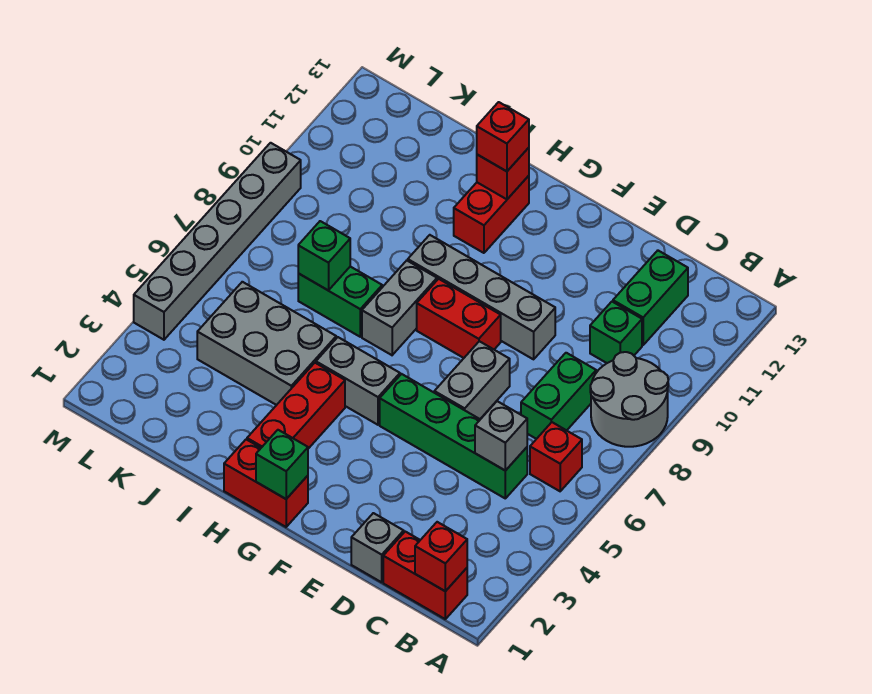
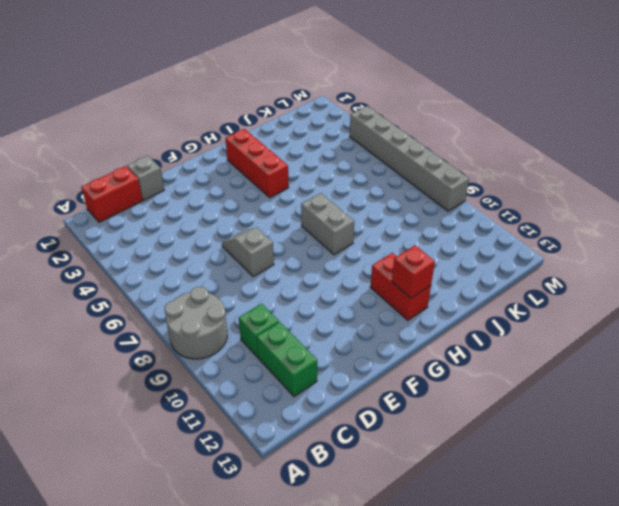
grey 1x2 slope [222,227,274,277] -> grey 1x2 brick [434,341,510,419]
none -> red 1x1 brick [530,422,582,491]
none -> green 1x4 brick [380,374,527,498]
none -> green 1x2 brick [521,353,596,439]

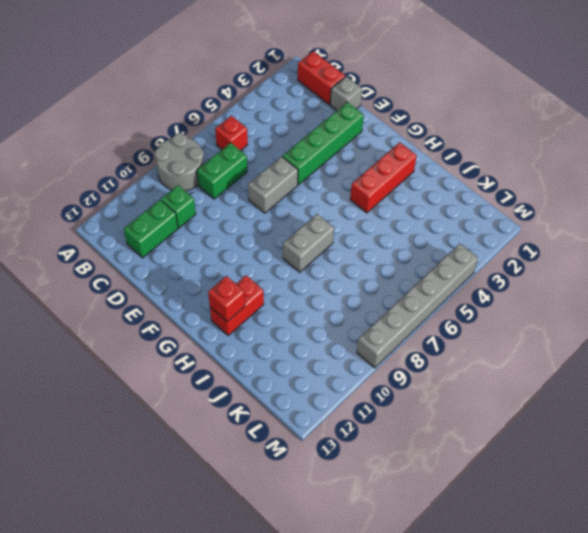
green 1x4 brick [282,102,364,185] -> green 1x4 brick turned to [380,374,527,498]
none -> grey 1x4 brick [408,235,555,359]
none -> red 1x2 brick [417,279,501,358]
none -> red 1x2 brick [224,439,308,527]

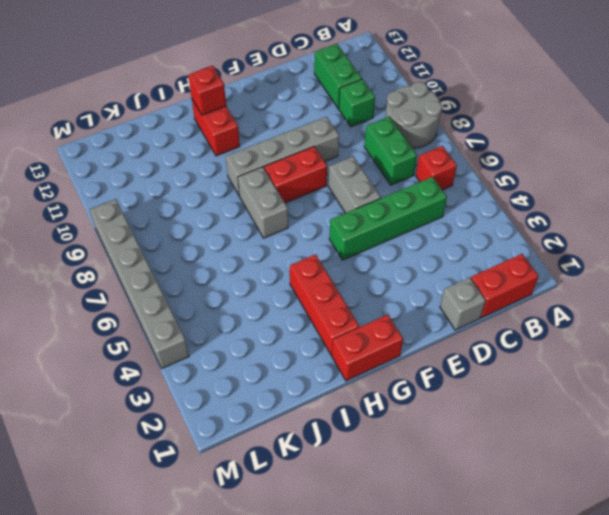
none -> grey 1x2 brick [316,337,400,425]
none -> grey 2x3 brick [197,282,336,405]
none -> green 1x2 brick [298,267,382,337]

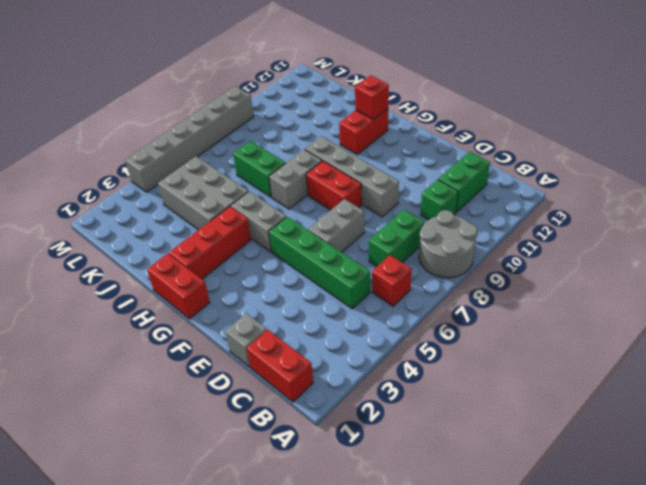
none -> red 1x1 brick [415,522,467,591]
none -> grey 1x1 brick [475,401,527,471]
none -> green 1x1 brick [256,430,308,499]

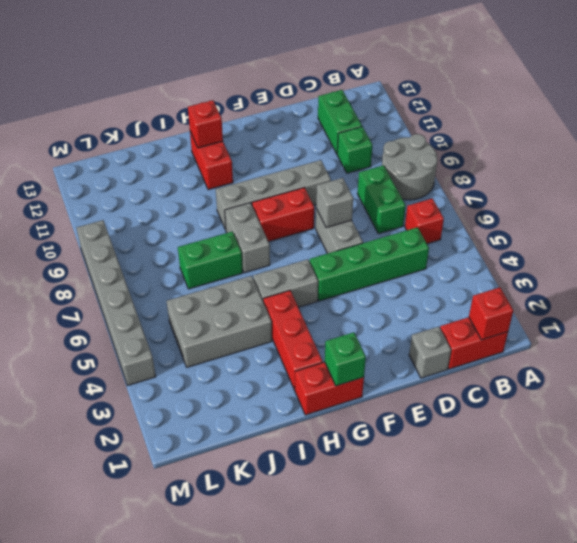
grey 1x1 brick [316,178,353,228] -> grey 1x1 brick moved to [475,401,527,471]
none -> green 1x1 brick [298,221,350,290]
none -> red 1x1 brick [477,102,529,171]

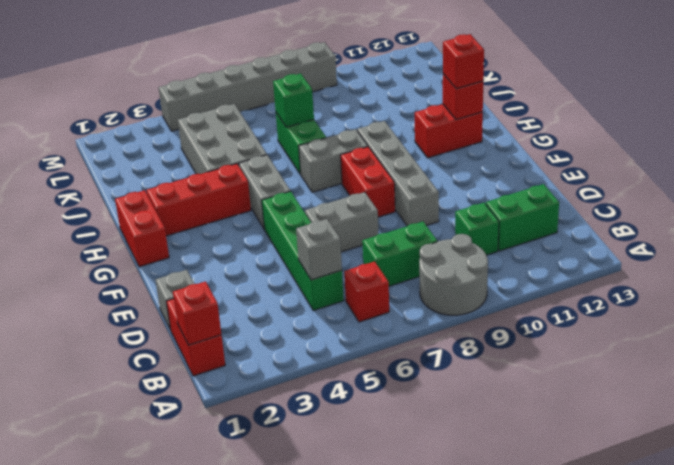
none -> green 1x1 brick [256,430,308,499]

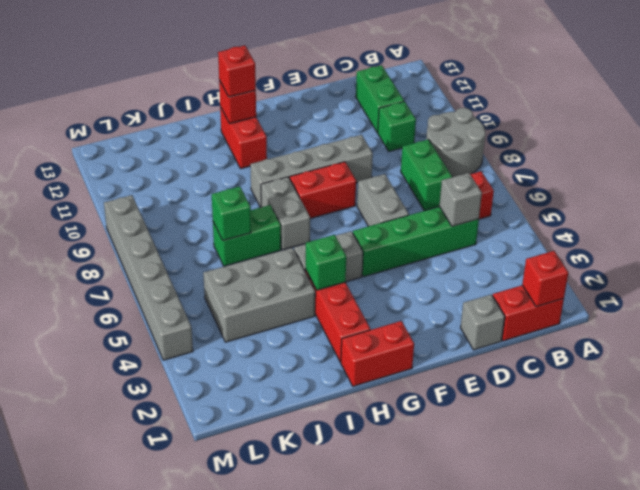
green 1x1 brick [306,235,346,290] -> green 1x1 brick moved to [256,430,308,499]

